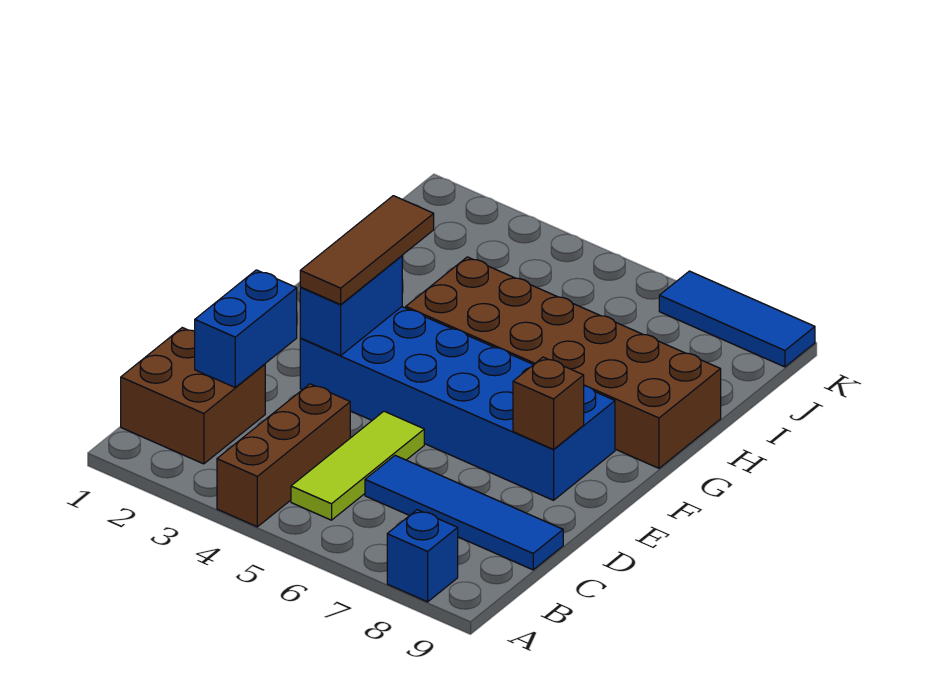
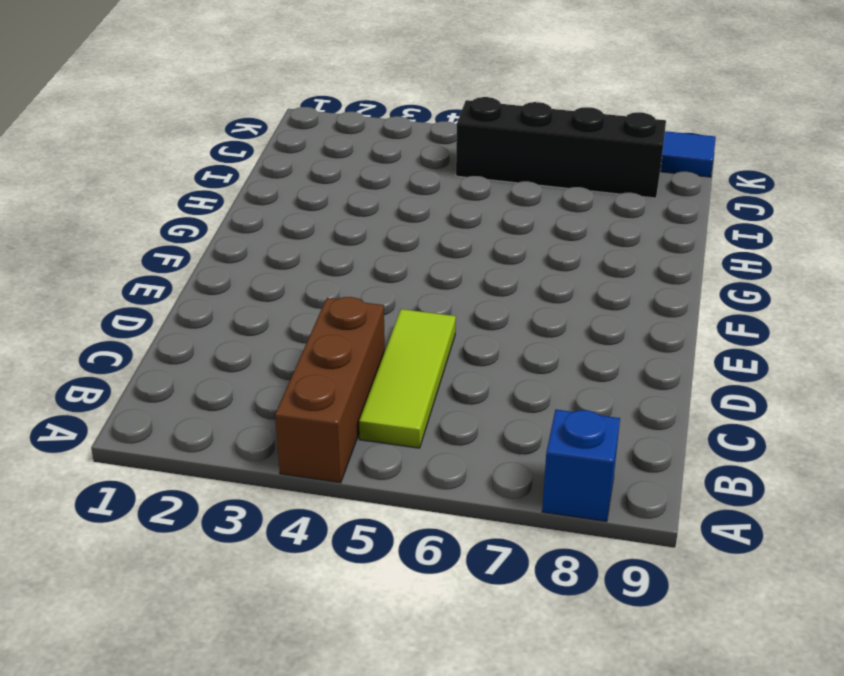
black 1x4 brick [456,97,666,198] -> none
none -> brown 2x2 brick [121,328,265,464]
none -> blue 1x4 tile [365,455,563,570]
none -> blue 2x6 brick [300,307,615,500]

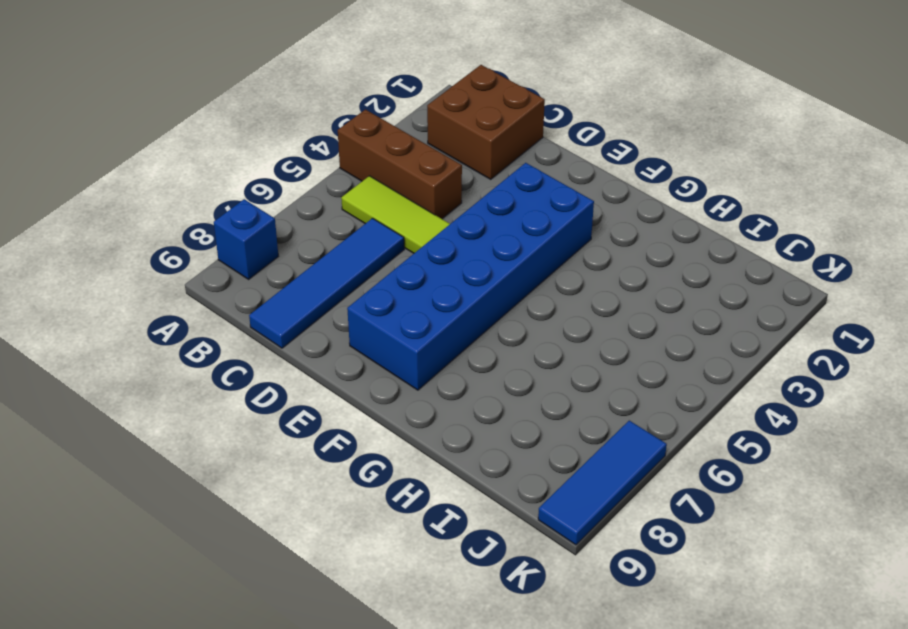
none -> brown 2x6 brick [406,257,721,468]
none -> blue 1x2 brick [195,270,297,388]
none -> blue 1x2 brick [300,256,402,355]

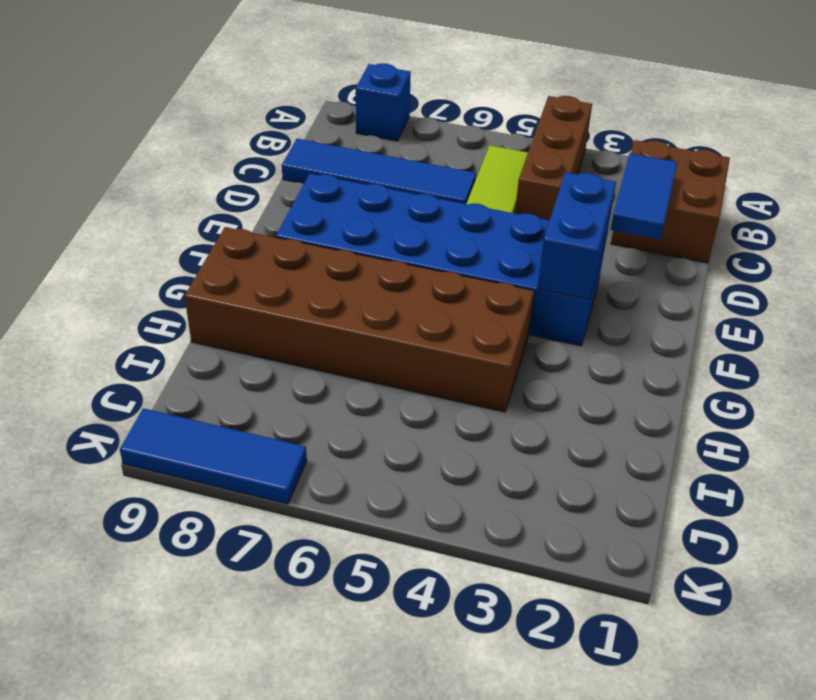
blue 1x2 tile [611,153,678,240] -> blue 1x2 brick [195,270,297,388]
none -> brown 1x1 brick [513,357,584,449]
none -> brown 1x3 tile [300,196,434,304]

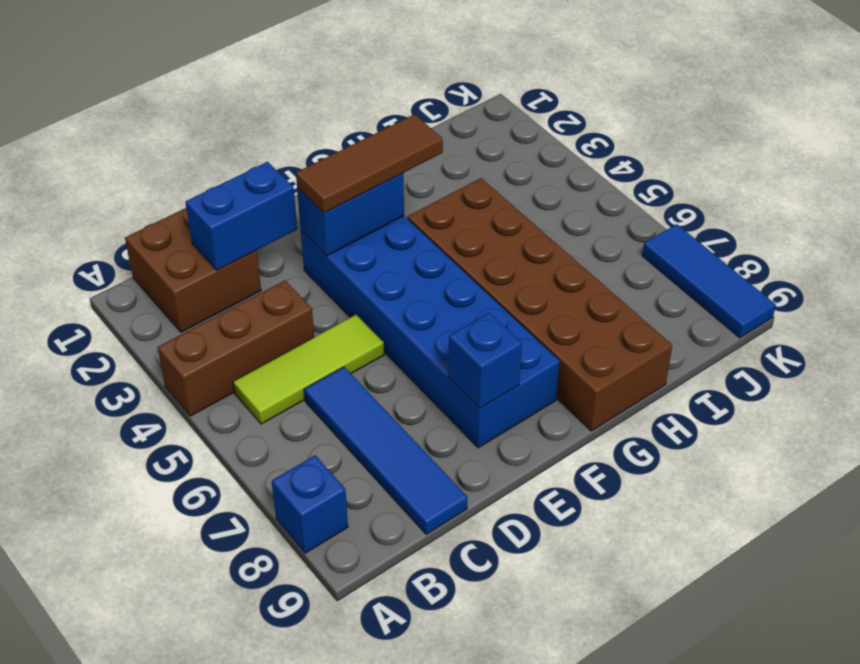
blue 1x1 brick [448,313,522,408] -> brown 1x1 brick [513,357,584,449]

